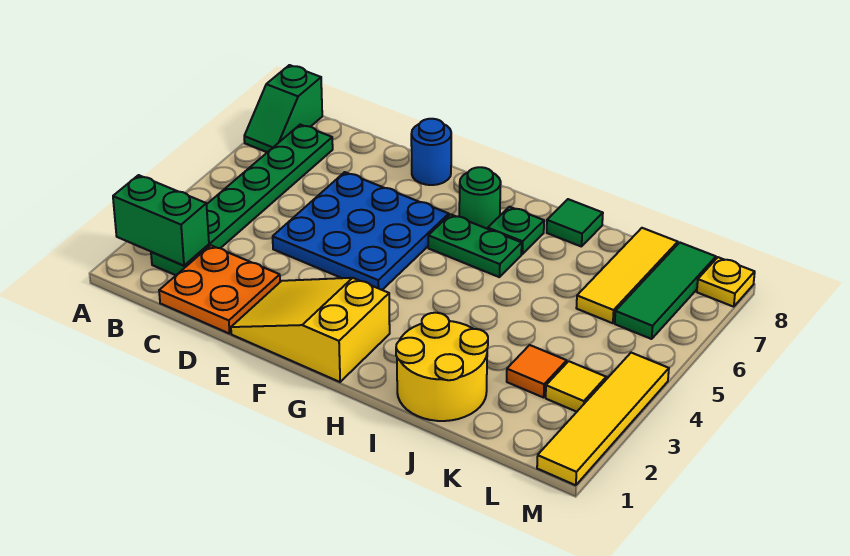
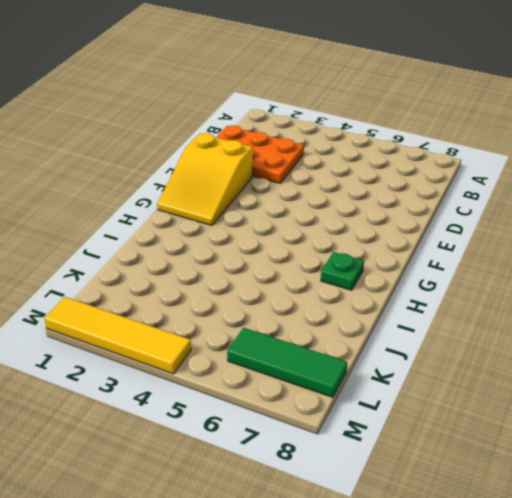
orange 2x3 plate [216,126,304,183] -> orange 2x2 plate [159,245,280,334]
yellow 2x3 slope [157,133,253,226] -> yellow 2x3 slope turned to [231,278,390,382]
none -> green 1x2 slope [244,65,322,152]
none -> green 1x6 plate [151,125,333,275]
none -> blue 3x3 plate [273,172,449,290]

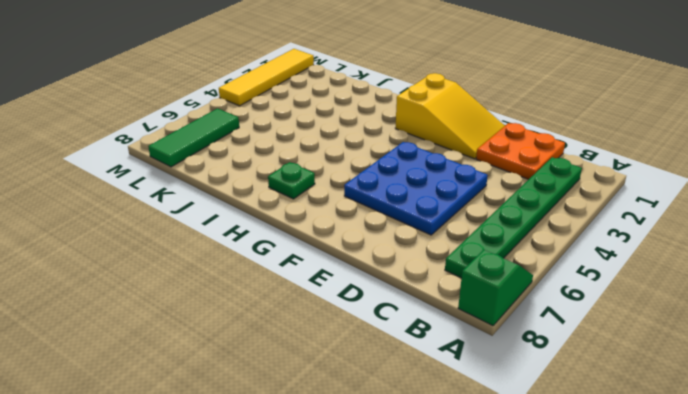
none -> blue 1x1 round brick [411,119,451,185]
none -> green 1x2 plate [428,214,522,277]
none -> green 1x1 round brick [459,167,501,229]

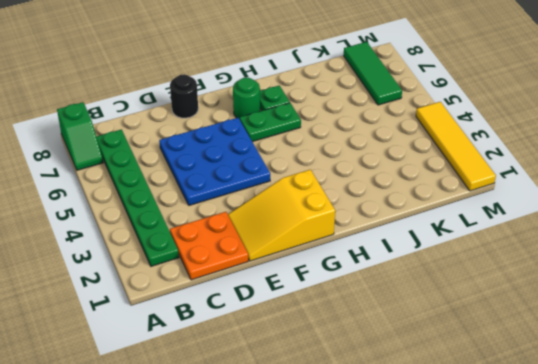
black 1x1 round brick [170,74,198,118] -> blue 1x1 round brick [411,119,451,185]
none -> yellow 2x2 round brick [396,313,488,421]
none -> green 1x1 tile [547,199,603,247]
none -> orange 1x1 tile [507,345,567,398]

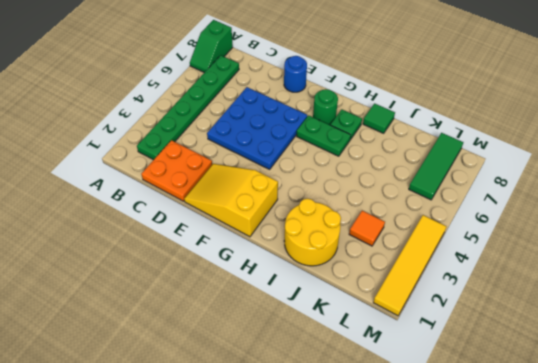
none -> yellow 1x3 tile [576,228,678,323]
none -> yellow 1x1 tile [546,361,606,412]
none -> yellow 1x1 plate [697,257,755,307]

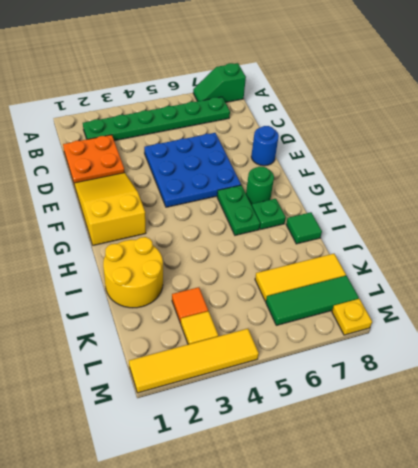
none -> green 1x2 brick [113,175,209,265]

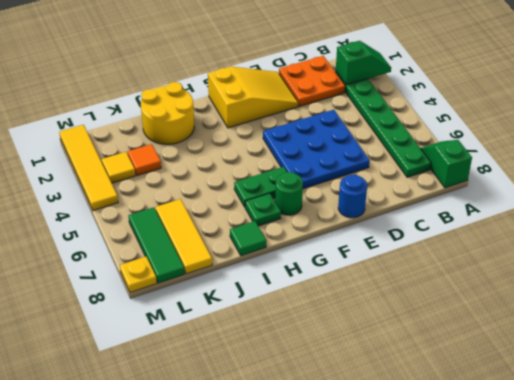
green 1x2 slope [336,41,391,85] -> green 1x2 brick [113,175,209,265]

